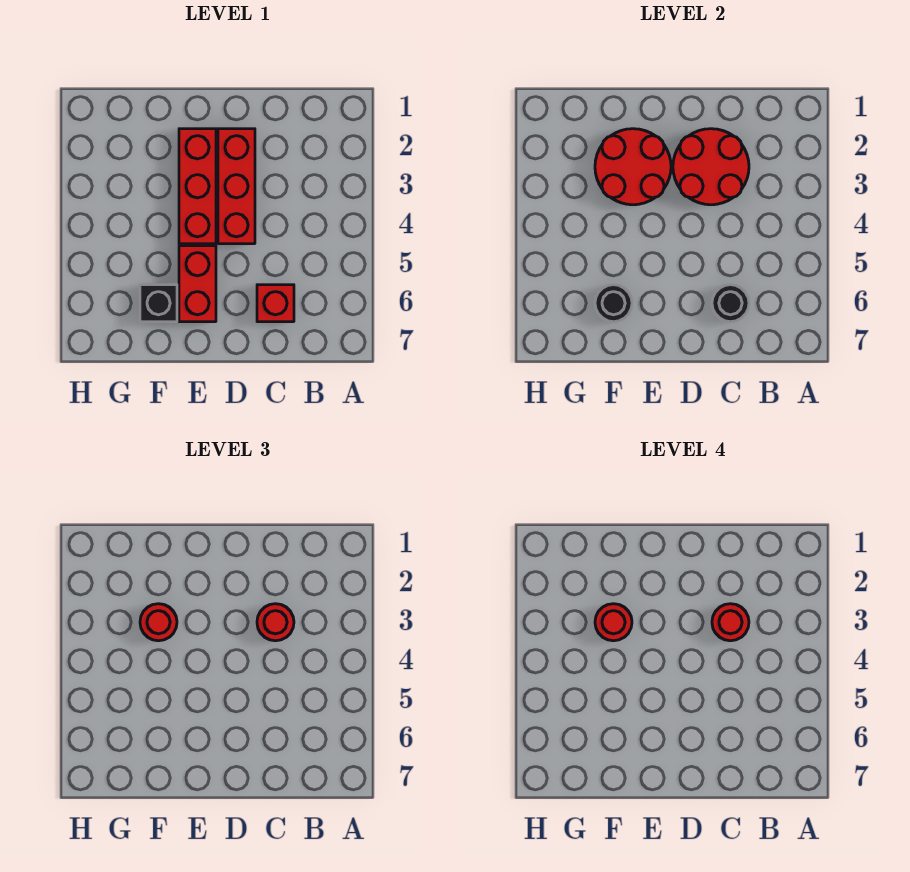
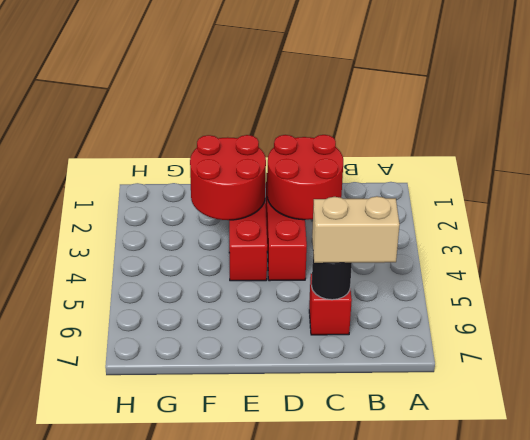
tan 1x2 brick [312,196,400,263] -> none
none -> red 1x2 brick [179,246,216,322]
none -> black 1x1 brick [140,285,177,322]
none -> black 1x1 round brick [595,285,632,322]

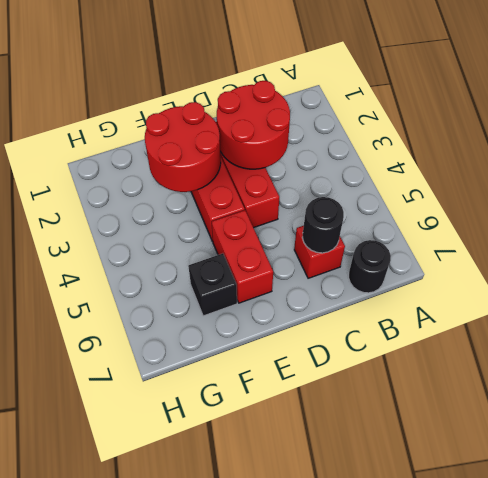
black 1x1 round brick [349,240,391,293] -> black 1x1 round brick moved to [595,285,632,322]
none -> red 1x1 round brick [257,604,294,641]
none -> red 1x1 round brick [140,604,177,641]
none -> red 1x1 round brick [712,604,749,641]

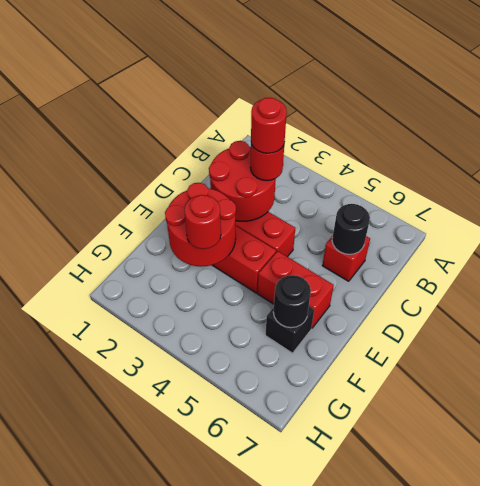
none -> red 1x1 round brick [595,604,632,641]

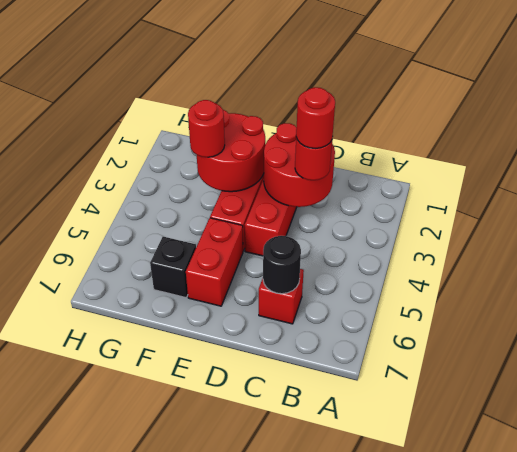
none -> black 1x1 round brick [595,285,632,322]
none -> red 1x1 round brick [595,604,632,641]

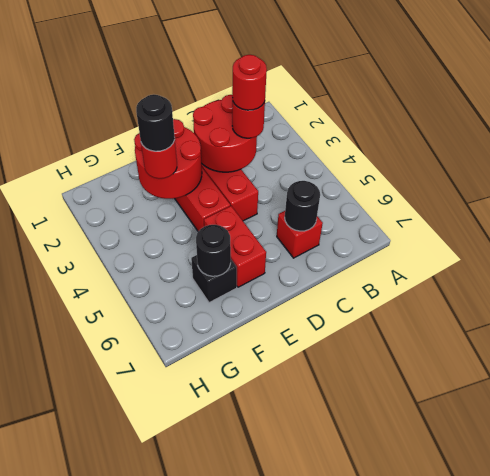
black 1x1 round brick [136,94,175,151] -> red 1x1 round brick [595,604,632,641]

